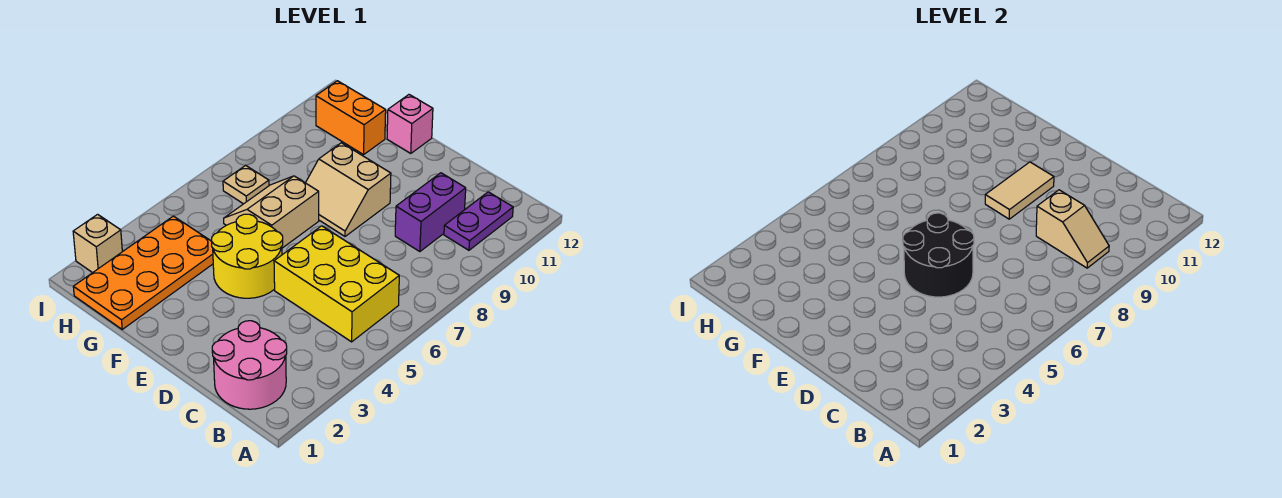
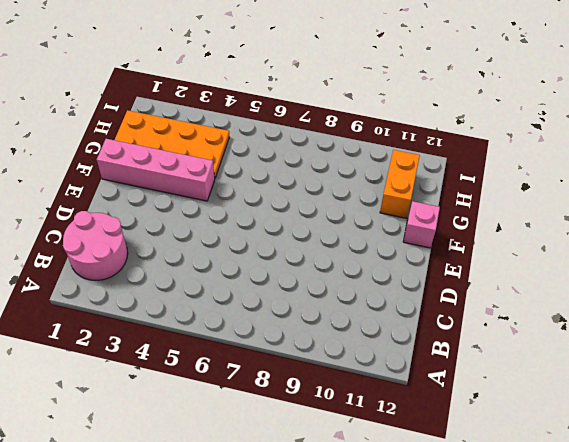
pink 1x4 brick [97,139,215,201] -> yellow 2x2 round brick [212,214,283,298]
none -> yellow 2x3 brick [274,226,399,342]
none -> purple 1x2 plate [444,192,513,250]
none -> purple 1x2 brick [395,173,466,252]

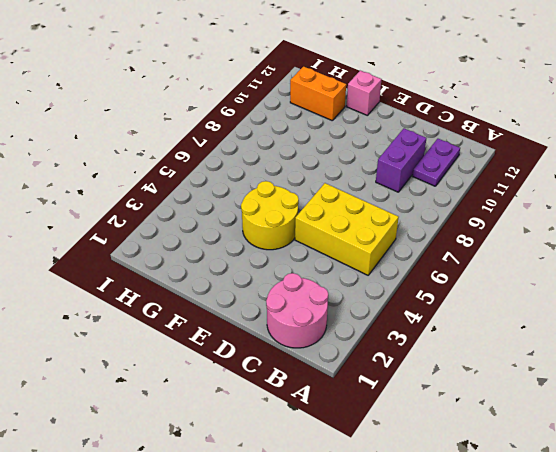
none -> tan 2x2 slope [306,143,391,236]
none -> tan 2x2 slope [224,176,319,248]
none -> orange 2x4 plate [73,216,213,329]

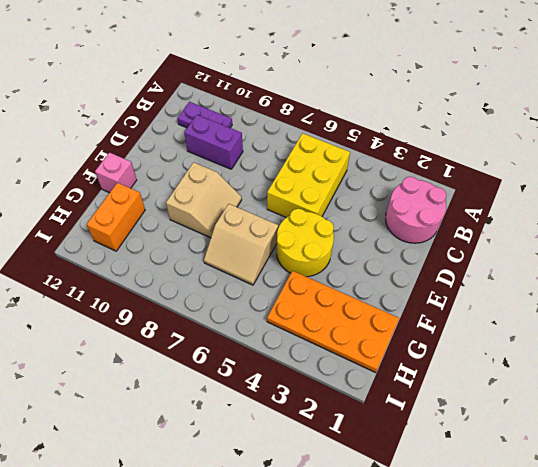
none -> tan 1x1 plate [223,165,269,204]
none -> tan 1x1 brick [73,214,122,273]
none -> tan 1x2 slope [1036,190,1109,268]

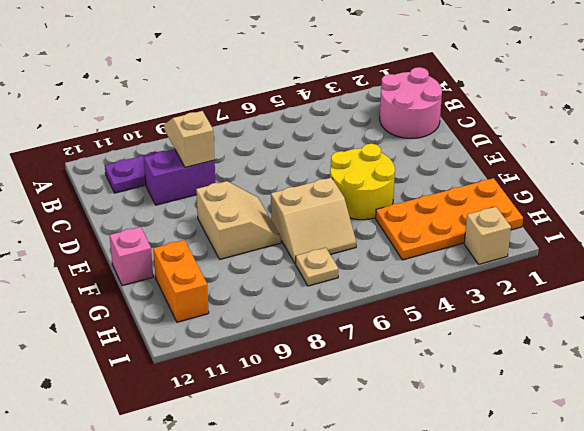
none -> yellow 2x3 brick [274,226,399,342]
none -> black 2x2 round brick [903,213,974,297]
none -> tan 1x2 tile [985,162,1054,219]

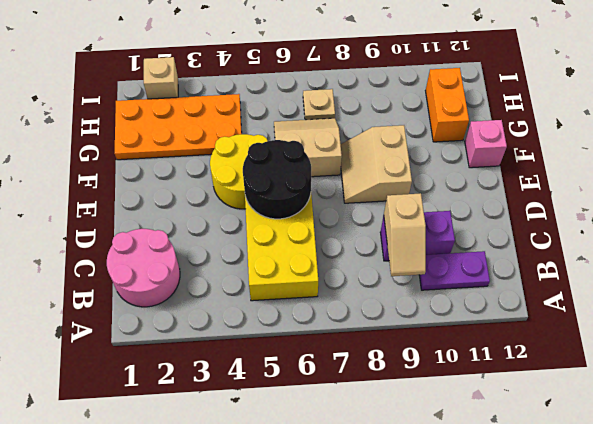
none -> tan 1x2 tile [985,162,1054,219]

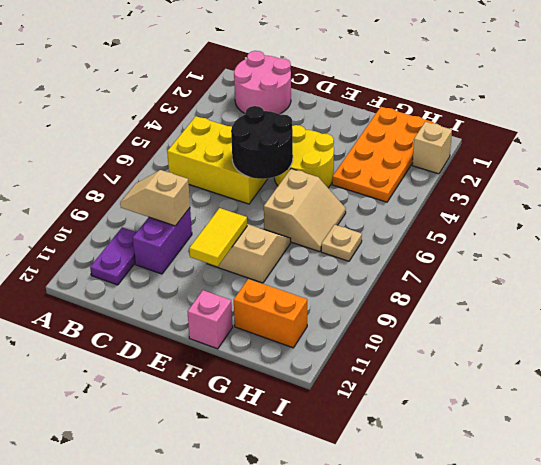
yellow 1x2 tile [189,208,247,266] -> tan 1x2 tile [985,162,1054,219]

